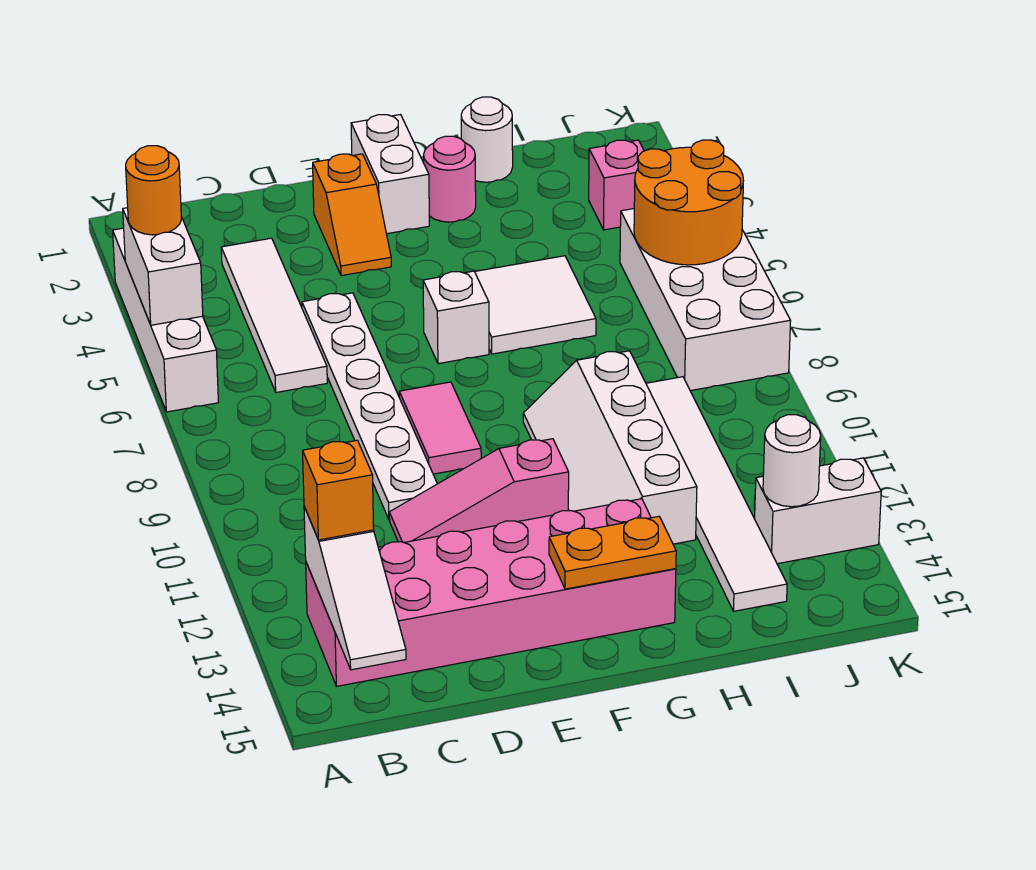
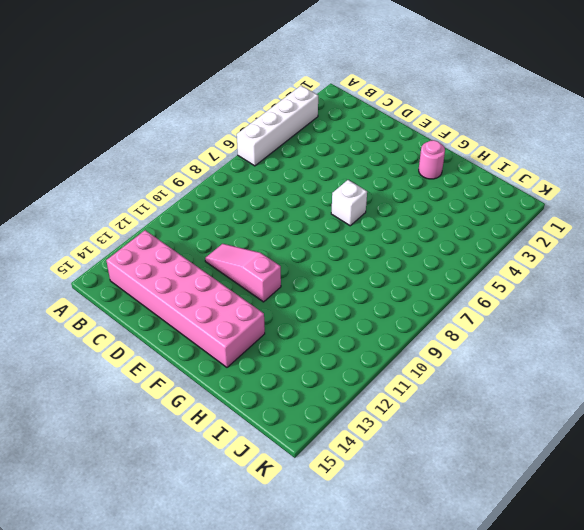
none -> white 1x4 tile [221,238,327,392]
none -> white 1x6 plate [302,293,437,520]
none -> orange 1x2 slope [313,154,391,276]

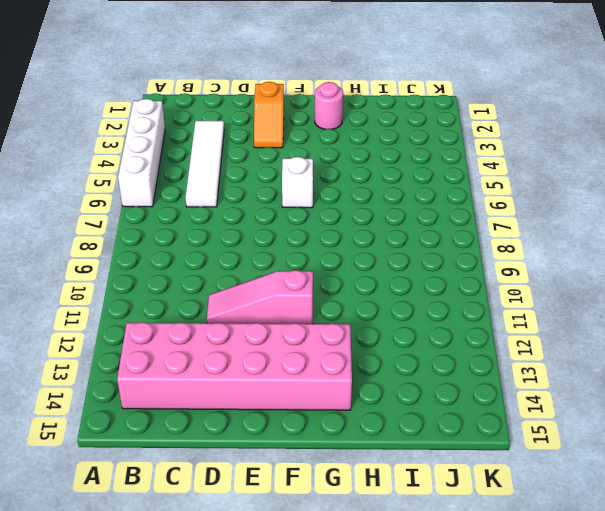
none -> white 1x6 plate [302,293,437,520]
none -> pink 1x2 tile [399,382,481,474]
none -> white 1x2 brick [351,115,429,234]

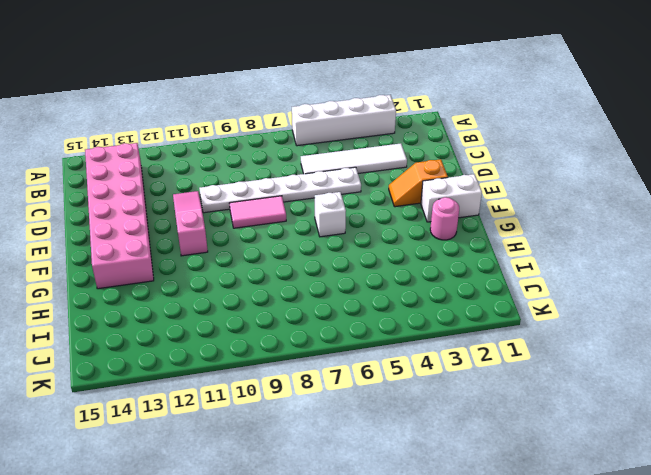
none -> white 2x2 tile [475,256,596,354]
none -> white 2x4 slope [523,351,697,544]
none -> white 1x1 round brick [461,97,513,182]

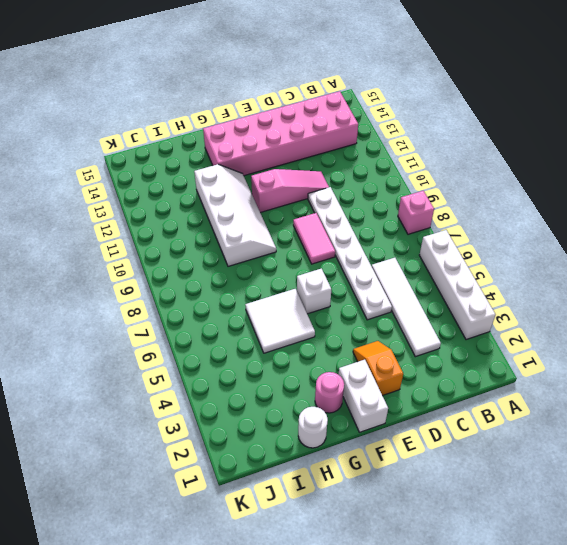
pink 1x1 brick [398,191,434,234] -> pink 1x1 brick moved to [589,140,644,230]
none -> white 1x6 tile [646,377,787,611]
none -> white 2x4 brick [620,209,791,391]
none -> white 1x2 brick [755,458,881,564]

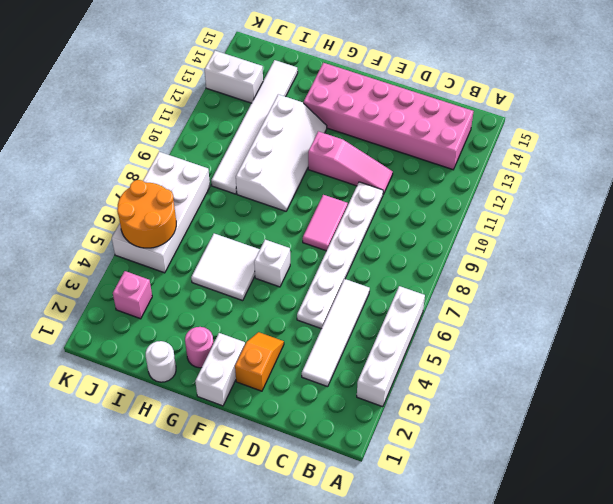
none -> white 1x2 brick [123,208,203,325]
none -> white 1x3 slope [304,507,406,670]
none -> orange 1x2 plate [549,517,676,589]

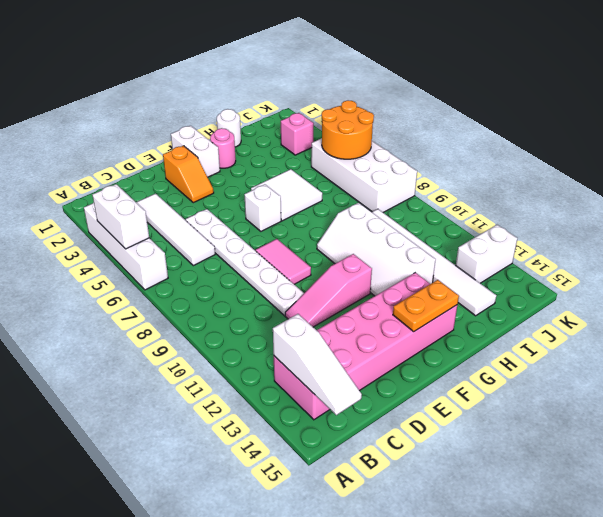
none -> white 1x1 round brick [763,415,821,507]
none -> orange 1x1 round brick [126,146,182,235]
none -> orange 1x1 brick [303,440,374,540]

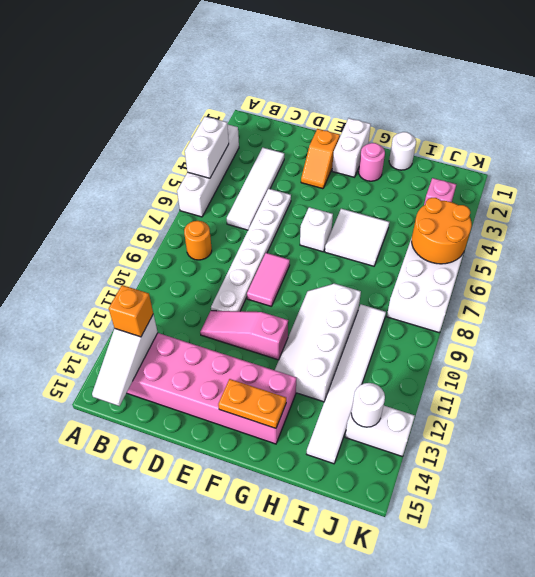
orange 1x1 round brick [184,221,212,260] -> orange 1x1 round brick moved to [126,146,182,235]

